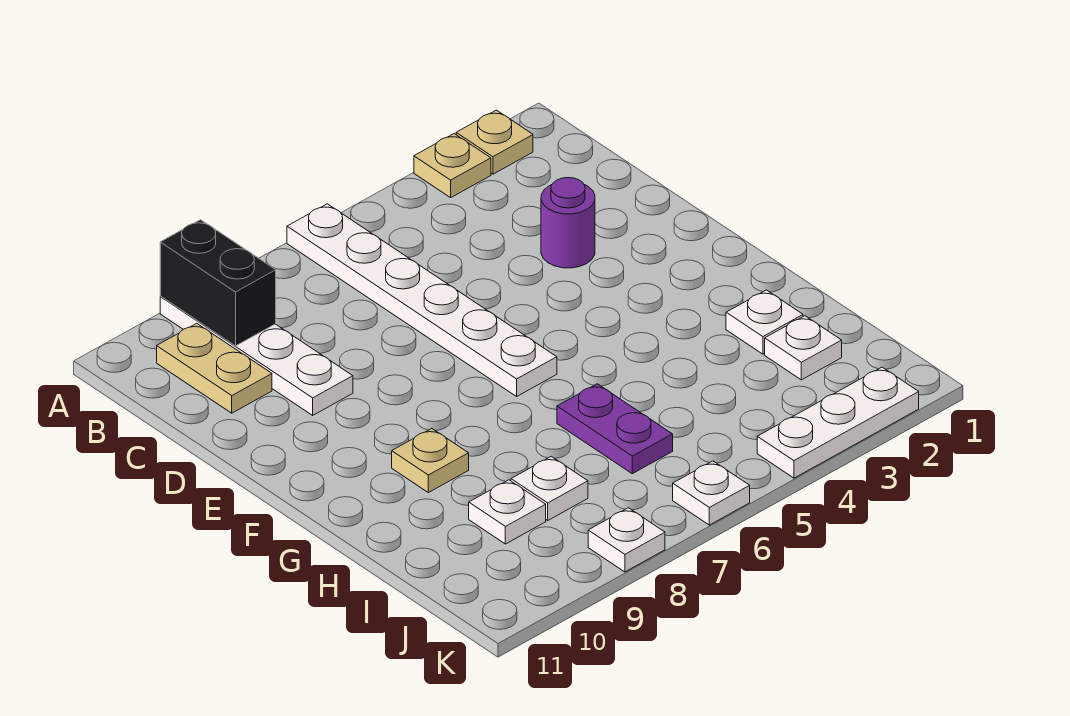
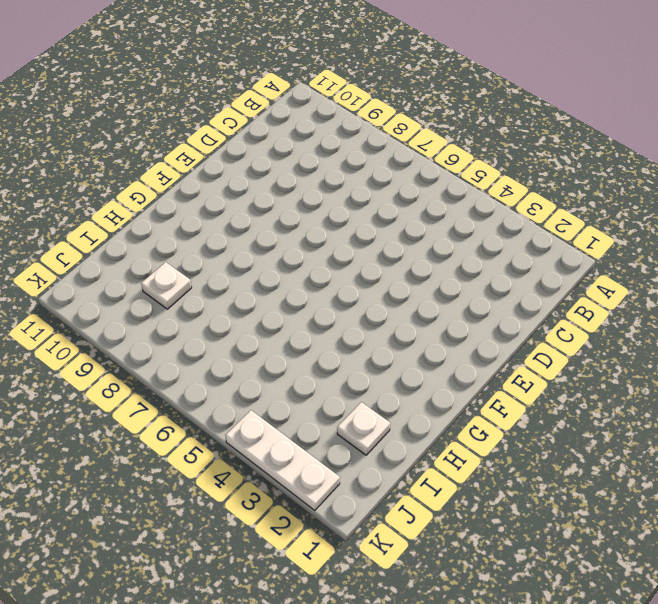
none -> tan 1x1 plate [456,110,533,174]
none -> tan 1x1 plate [414,134,491,198]
none -> white 1x6 plate [287,204,557,396]

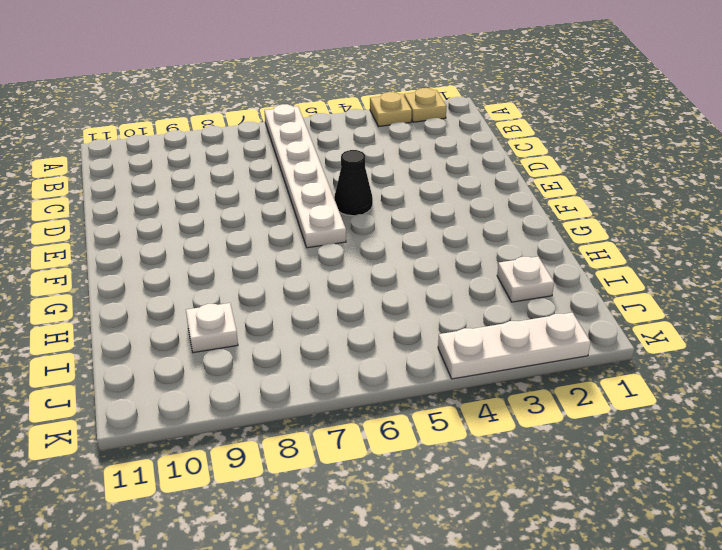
black 1x1 cone [334,150,373,216] -> none
none -> white 1x4 plate [160,297,353,415]
none -> tan 1x2 plate [157,323,272,413]
none -> purple 1x1 round brick [541,178,595,268]

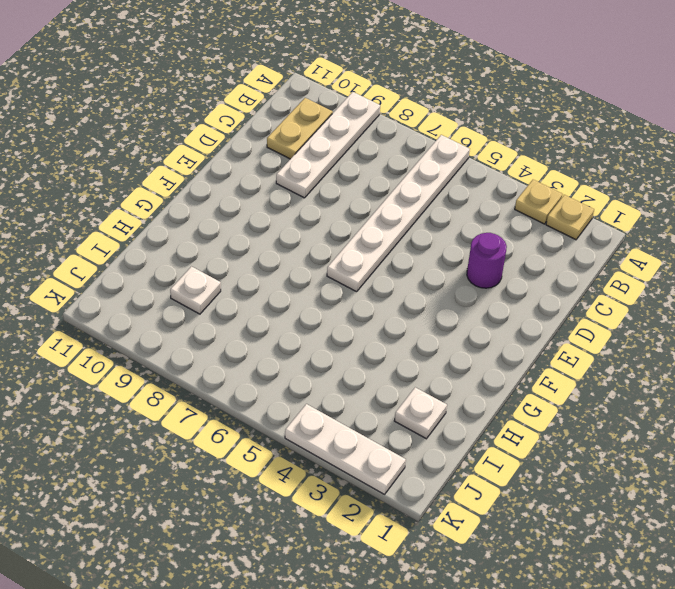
none -> tan 1x1 plate [392,429,469,493]
none -> white 1x1 plate [726,290,803,354]
none -> purple 1x2 plate [557,384,673,474]

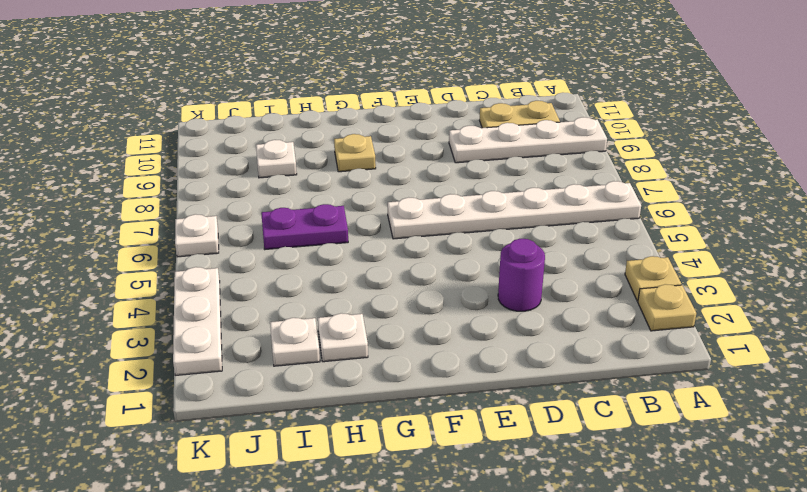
none -> white 1x1 plate [511,456,588,520]
none -> white 1x1 plate [588,508,665,572]
none -> black 1x2 brick [160,220,276,346]

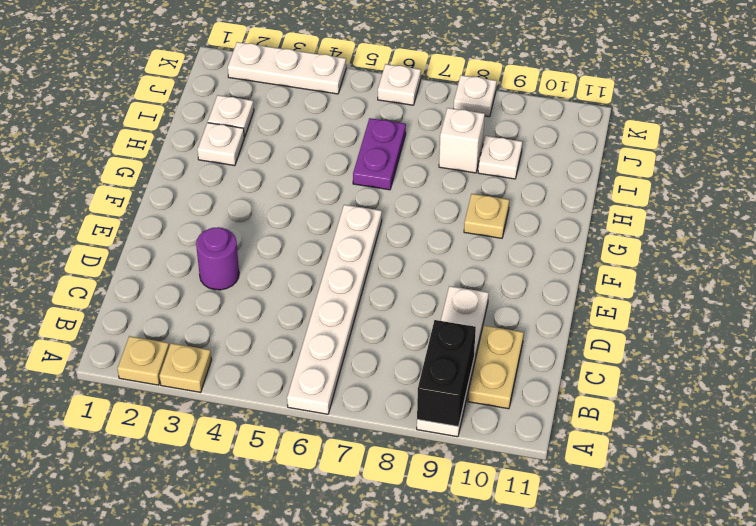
white 1x1 brick [439,108,485,173] -> white 1x1 plate [511,456,588,520]

